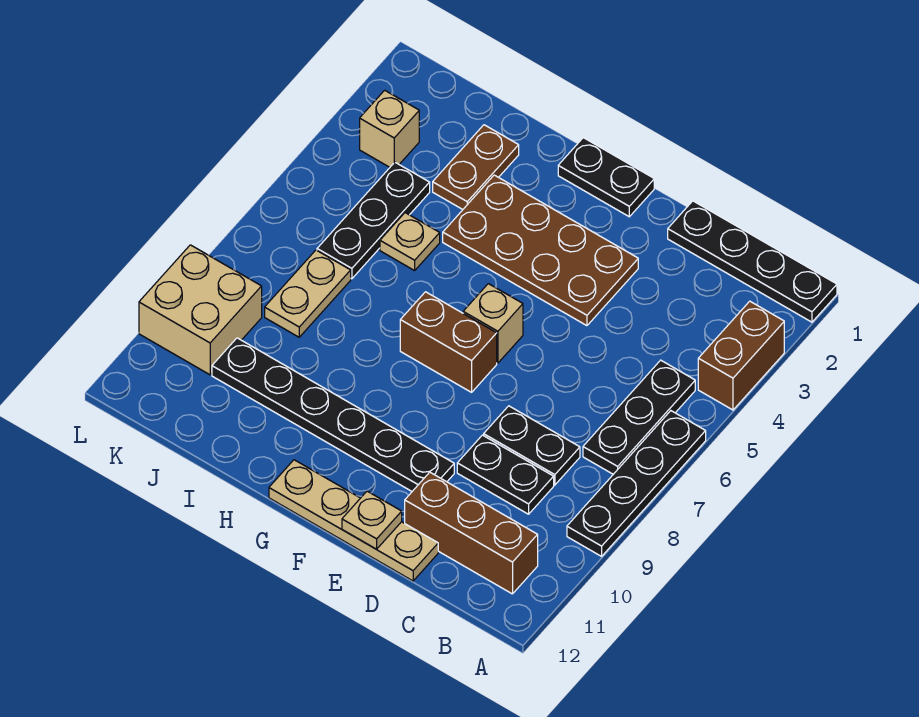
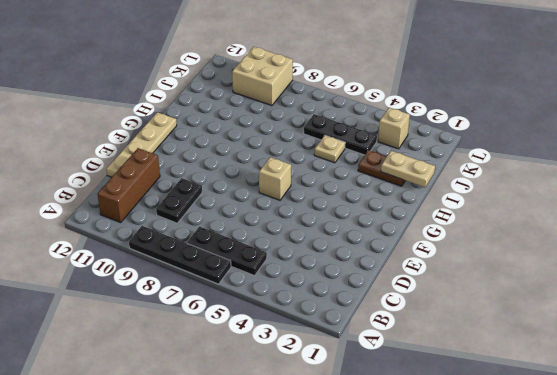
tan 1x2 plate [381,151,435,187] -> tan 1x2 plate moved to [265,250,351,337]
none -> black 1x4 plate [668,201,837,322]
none -> brown 1x2 brick [698,301,784,410]
none -> black 1x2 plate [484,406,580,485]

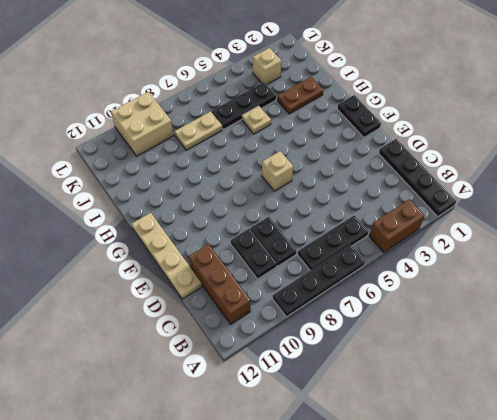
none -> brown 2x4 plate [443,175,638,326]
none -> black 1x6 plate [212,338,454,491]
none -> brown 1x2 brick [400,292,497,392]

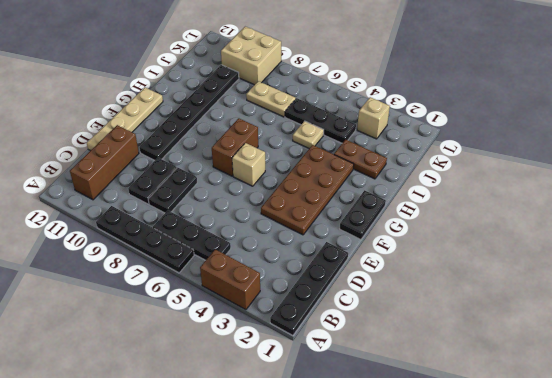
none -> tan 1x1 plate [342,491,402,549]

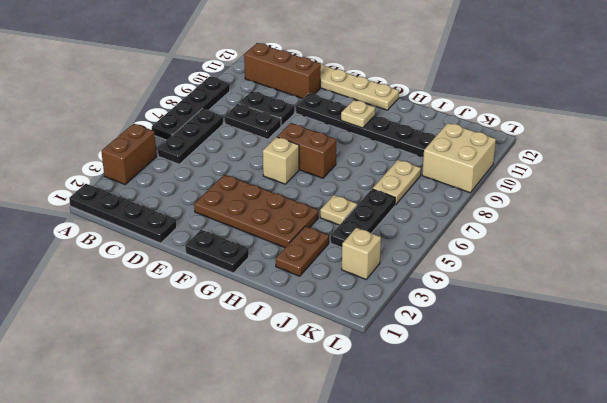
tan 1x1 plate [341,100,375,128] -> tan 1x1 plate moved to [342,491,402,549]

